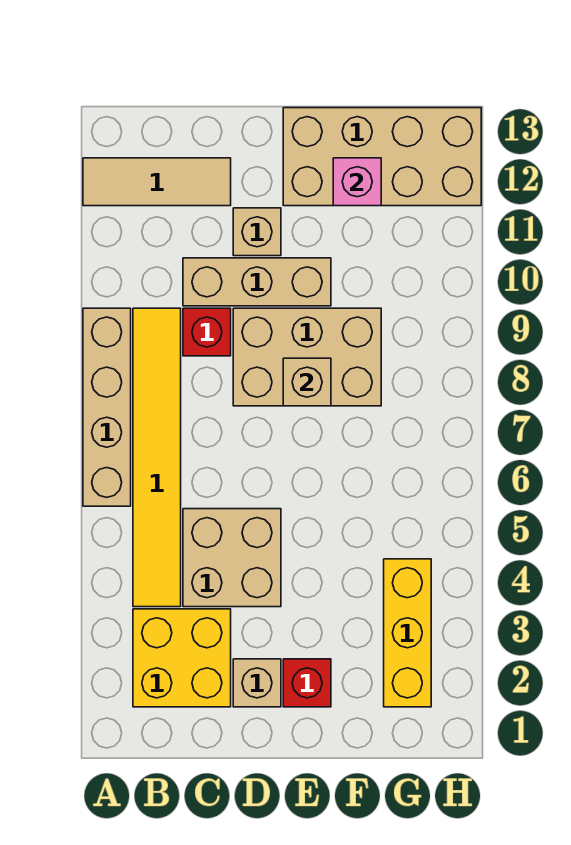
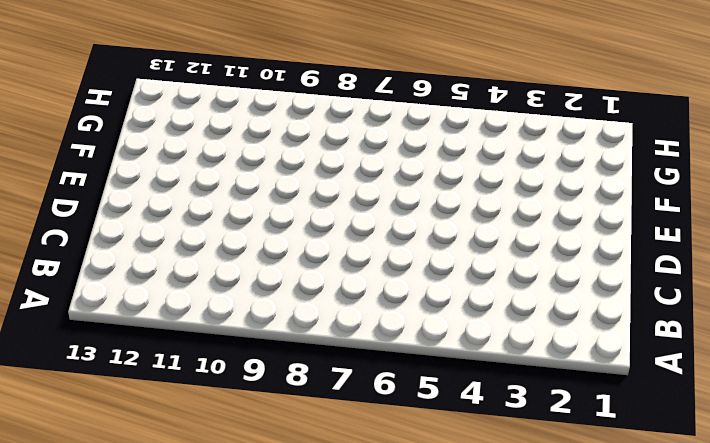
none -> tan 1x4 brick [83,308,131,506]
none -> tan 1x3 tile [83,158,231,206]
none -> yellow 2x2 brick [133,609,231,707]

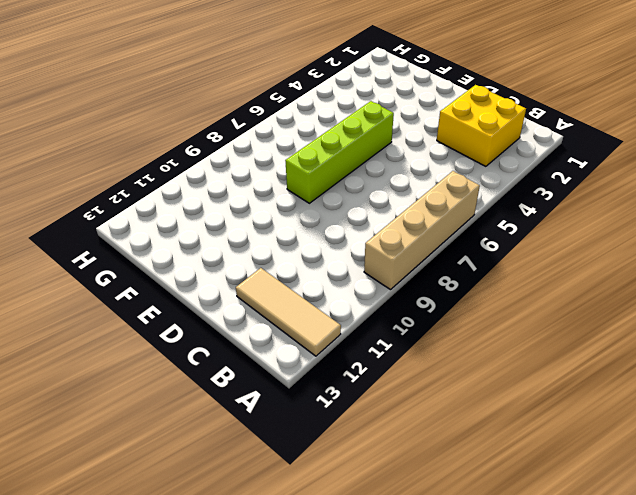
lime 1x4 brick [285,101,394,203] -> tan 2x3 brick [233,308,381,406]
none -> yellow 1x6 tile [133,308,181,607]
none -> tan 2x2 brick [183,509,281,607]
none -> red 1x1 brick [183,308,231,356]

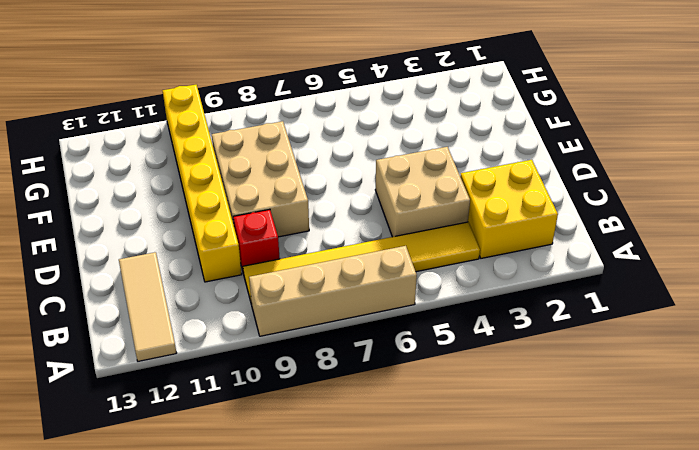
yellow 1x6 brick [163,85,242,282] -> tan 1x3 brick [183,258,331,306]
none -> tan 1x1 brick [233,659,281,707]
none -> tan 1x1 brick [233,208,281,256]
none -> red 1x1 brick [283,659,331,707]

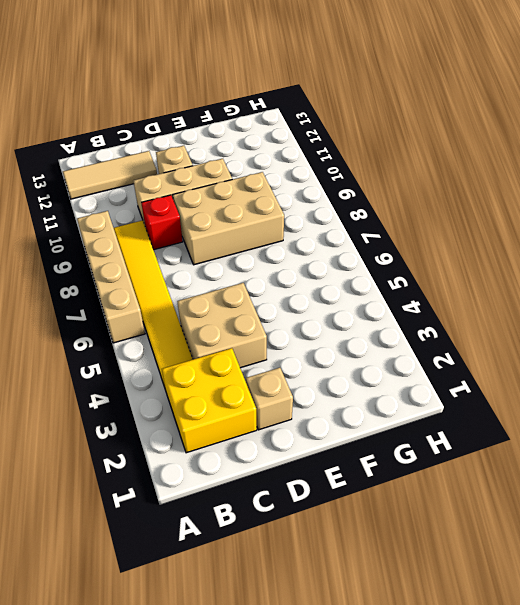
none -> red 1x1 brick [283,659,331,707]
none -> tan 2x4 brick [283,108,481,206]
none -> yellow 1x3 brick [384,559,431,707]

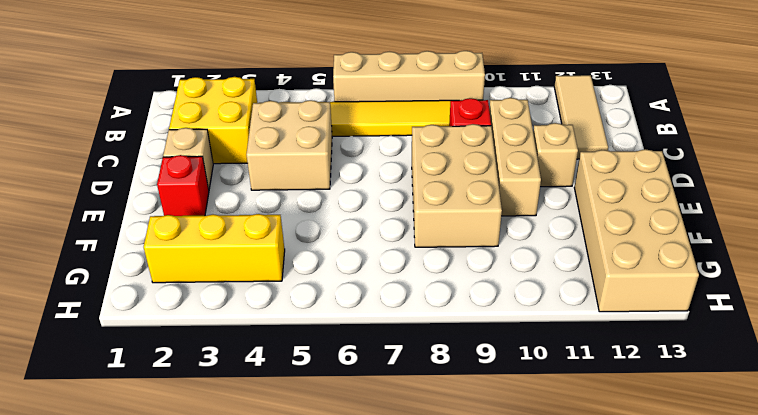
none -> tan 1x1 brick [283,358,331,406]
none -> pink 1x1 brick [333,158,381,206]

